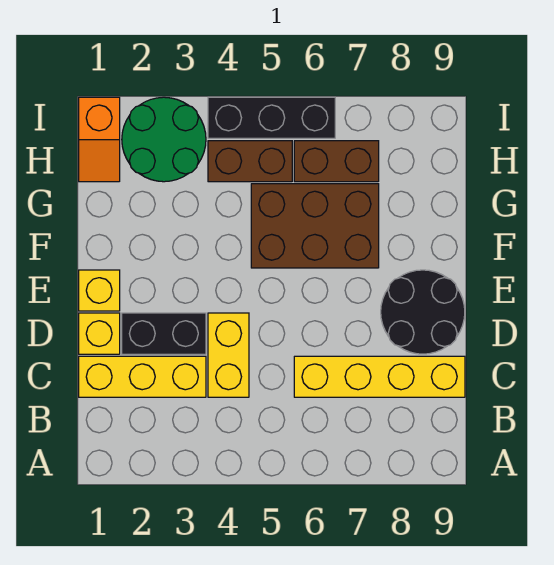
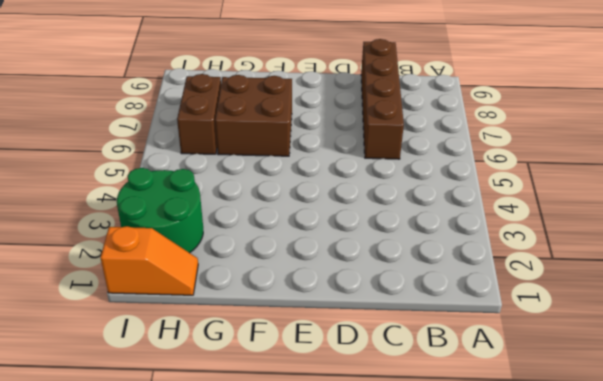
brown 1x4 brick [361,39,404,159] -> yellow 1x4 brick [294,356,465,397]
brown 2x2 brick [215,75,292,156] -> brown 2x3 brick [251,184,379,268]
none -> yellow 1x3 brick [79,356,206,397]
none -> yellow 1x2 brick [208,313,249,397]
none -> yellow 1x1 brick [79,313,120,354]

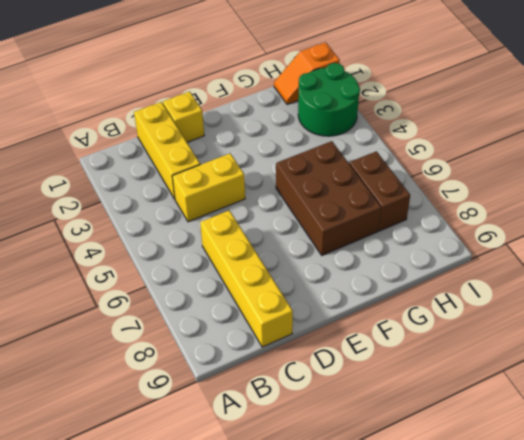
none -> black 1x2 brick [122,313,206,354]
none -> black 2x2 round brick [381,270,465,354]
none -> yellow 1x1 brick [79,270,120,311]

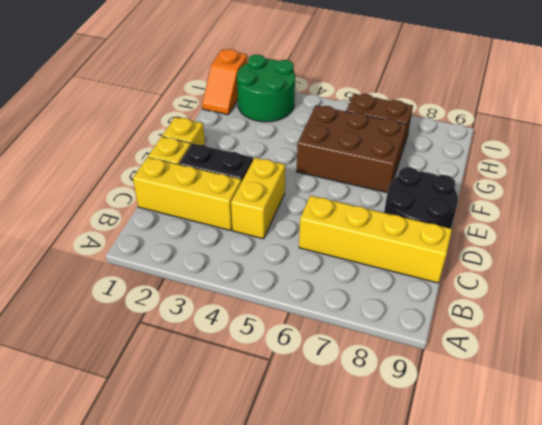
none -> brown 1x2 brick [208,141,292,182]
none -> black 1x3 brick [208,97,335,138]

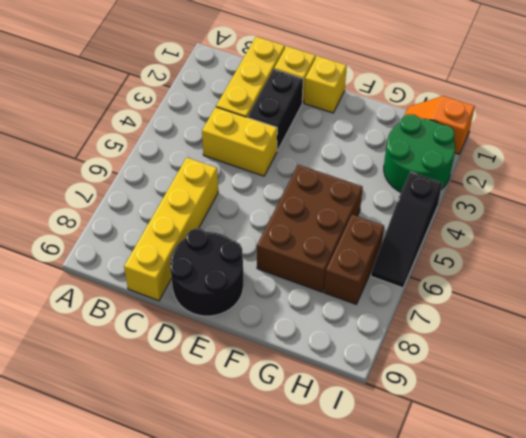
black 1x3 slope [371,172,442,288] -> black 1x3 brick [208,97,335,138]
none -> brown 1x2 brick [208,141,292,182]

